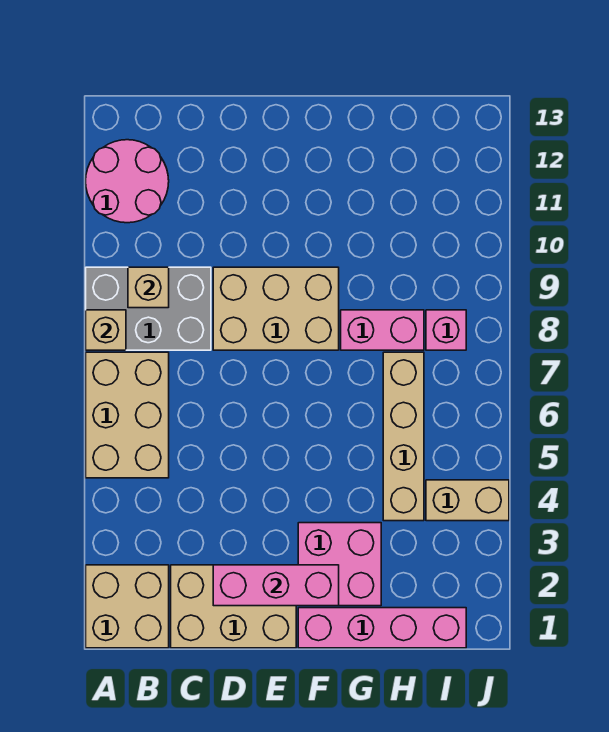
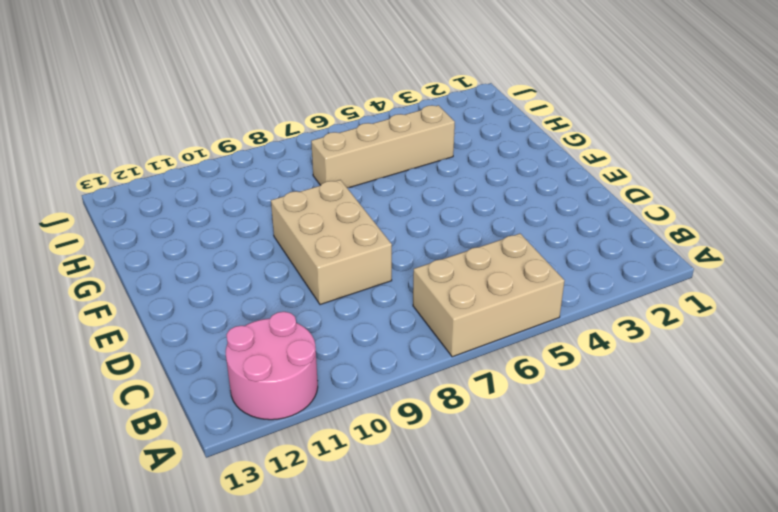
none -> tan 2x2 brick [86,565,169,648]
none -> grey 2x3 brick [86,267,211,350]
none -> tan 2x3 brick [171,565,296,648]

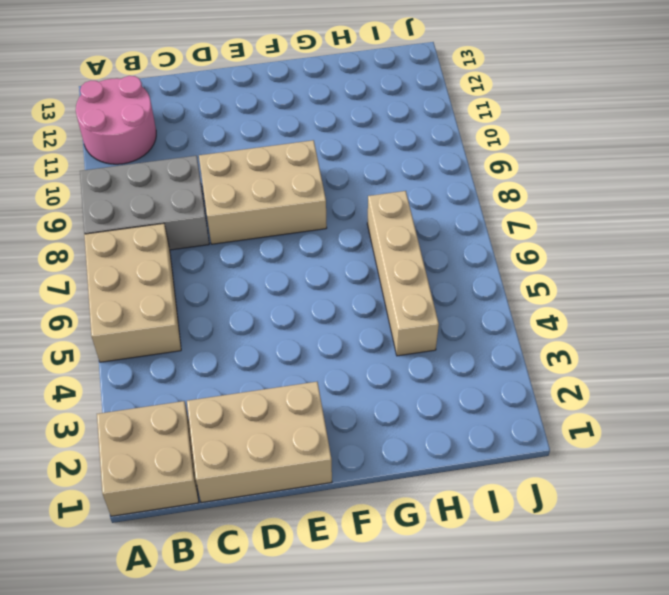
none -> pink 1x4 brick [298,608,466,648]
none -> pink 2x2 brick [298,523,381,606]
none -> pink 1x2 brick [341,310,424,350]

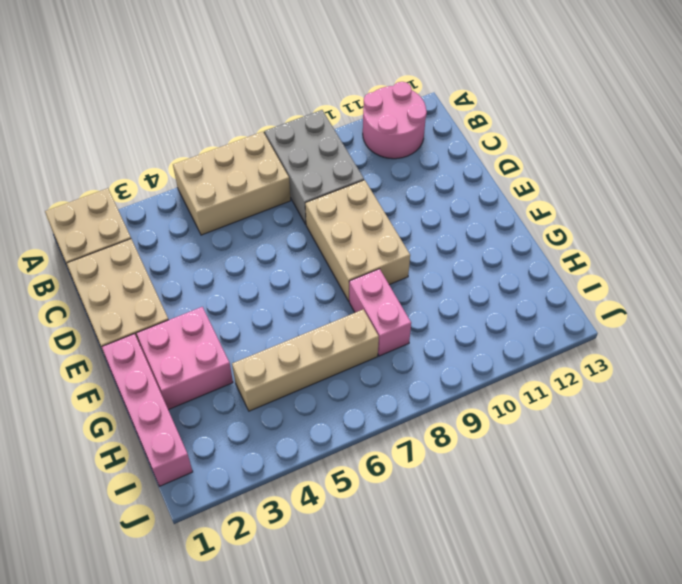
none -> tan 1x2 brick [426,480,509,521]
none -> pink 1x1 brick [426,310,466,350]
none -> tan 1x1 brick [86,310,126,350]

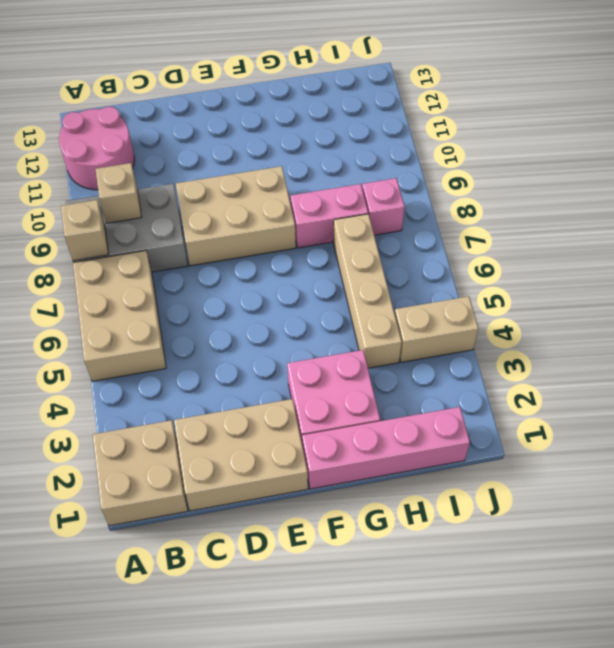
none -> pink 1x3 brick [213,565,339,606]

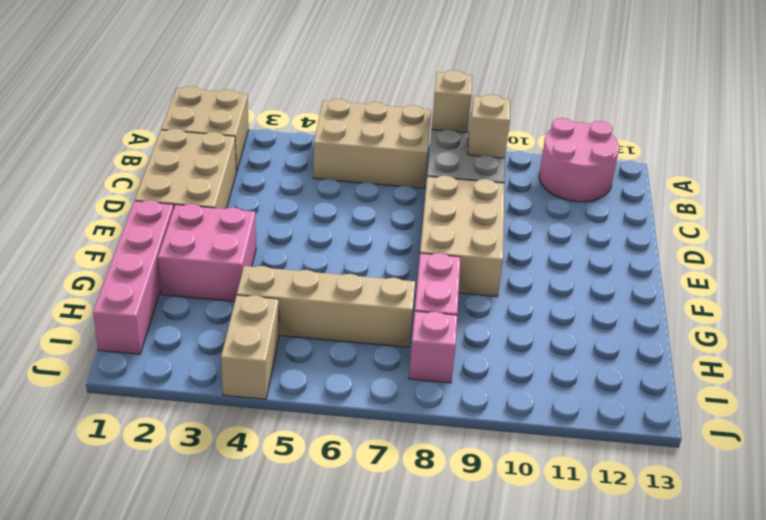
none -> pink 1x3 brick [213,565,339,606]

